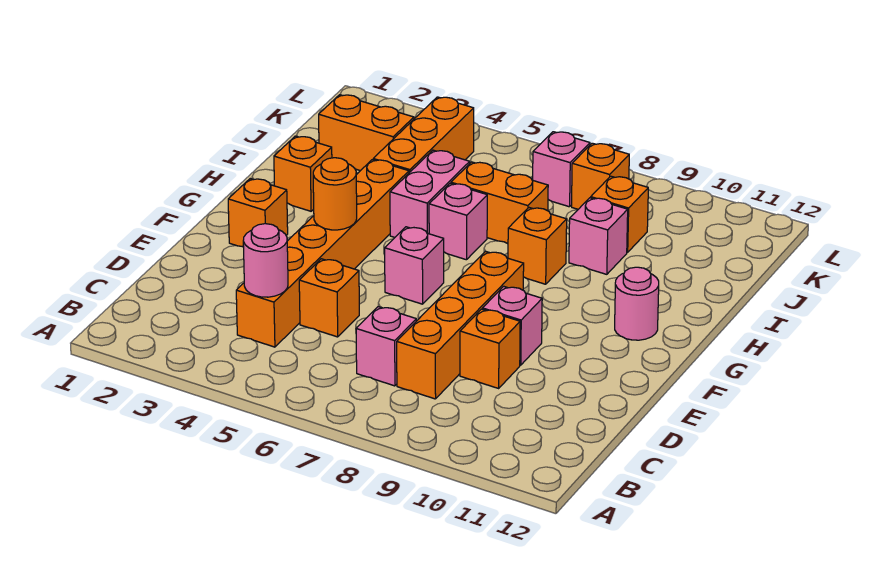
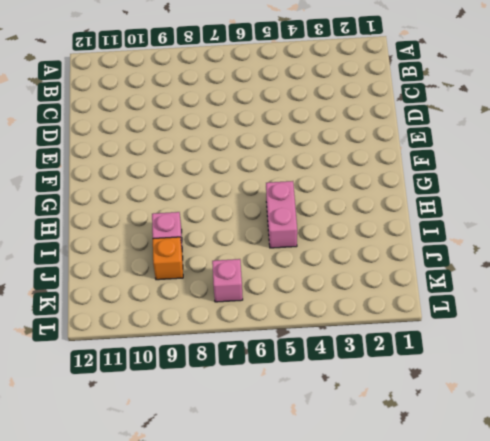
none -> orange 1x6 brick [236,160,409,347]
none -> pink 1x1 brick [356,307,416,386]
none -> orange 1x4 brick [397,251,524,399]

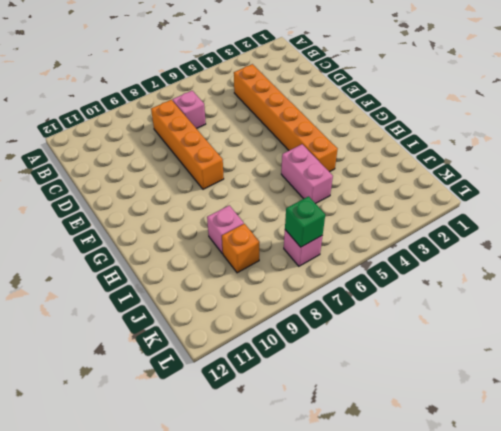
green 1x1 brick [285,196,325,247] -> none
none -> orange 1x1 brick [299,259,359,337]
none -> orange 1x1 brick [460,309,520,388]
none -> pink 1x1 brick [483,286,542,365]

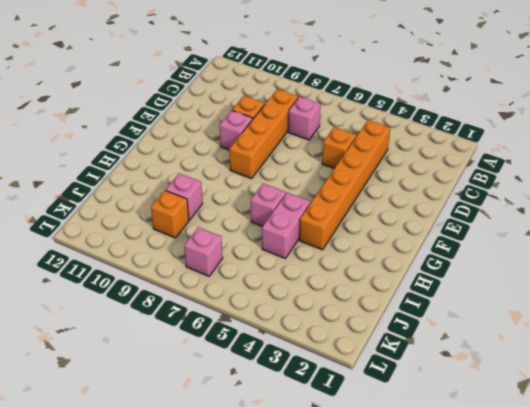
none -> orange 1x1 brick [228,179,288,247]
none -> pink 1x1 brick [385,227,444,304]
none -> pink 1x1 round brick [615,267,659,340]

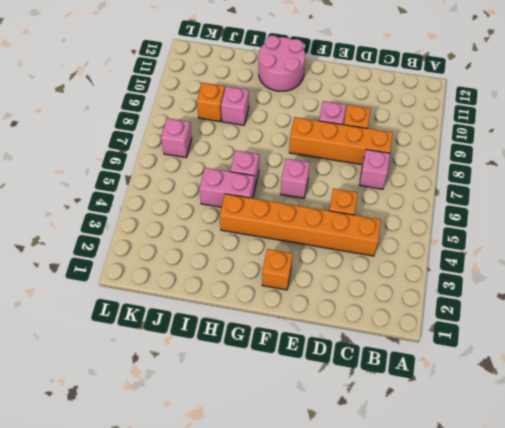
pink 2x2 round brick [259,36,305,91] -> pink 1x1 round brick [615,267,659,340]
none -> orange 1x1 brick [274,136,332,211]
none -> orange 1x1 brick [508,208,567,284]
none -> orange 1x3 brick [373,97,474,173]

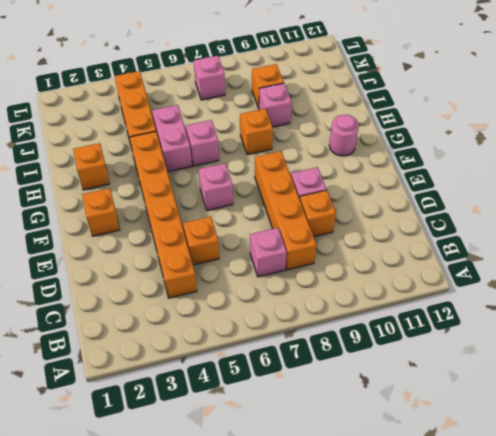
none -> orange 1x2 brick [451,162,548,244]
none -> orange 1x2 brick [319,95,414,171]
none -> orange 1x1 brick [572,143,629,209]

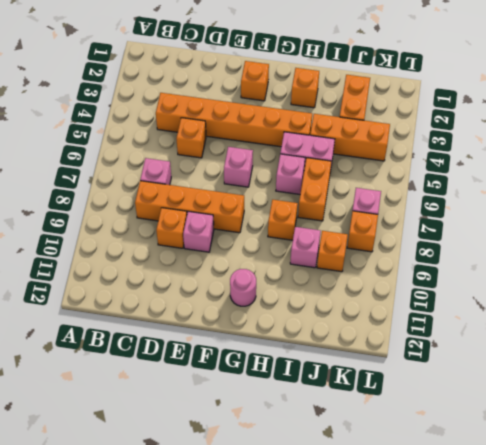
none -> pink 1x1 round brick [243,224,288,297]
none -> orange 1x1 round brick [313,158,357,230]

